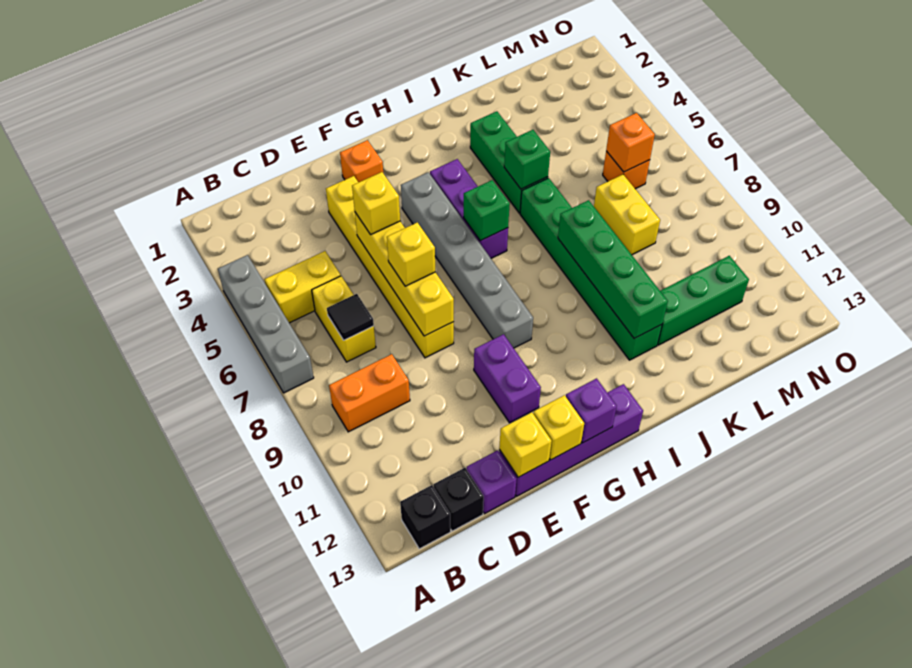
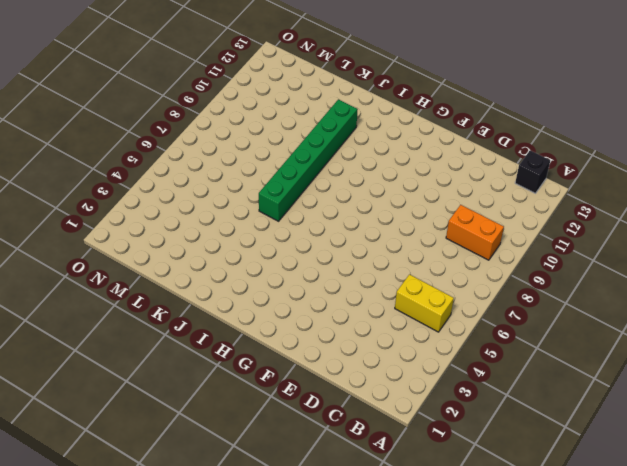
none -> grey 1x4 brick [218,255,314,393]
none -> yellow 1x2 brick [312,276,376,362]
none -> black 1x1 brick [434,468,484,531]

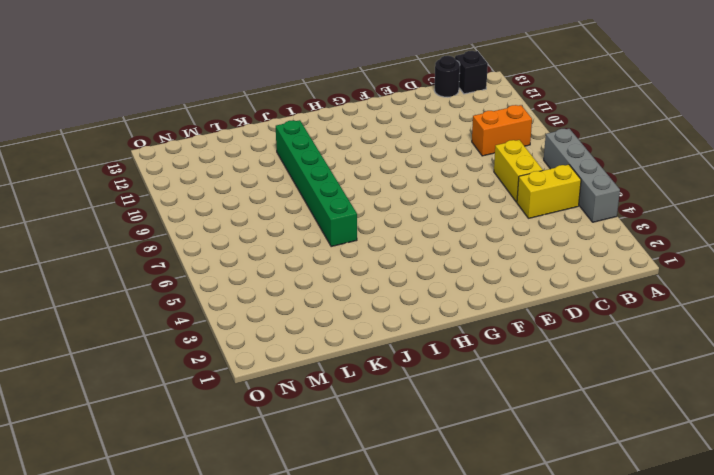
black 1x1 round brick [434,56,460,97] -> black 1x1 brick [434,468,484,531]
none -> purple 1x1 brick [467,450,516,514]
none -> yellow 1x6 brick [326,176,454,358]
none -> purple 1x4 brick [499,384,643,496]

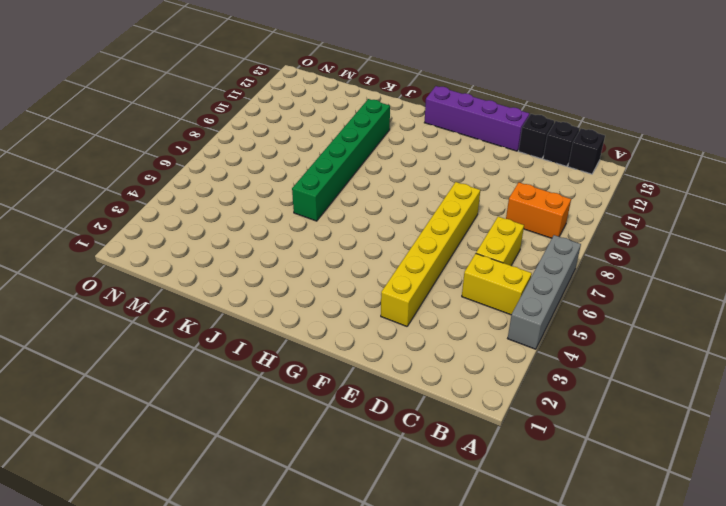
black 1x1 brick [519,114,554,159] -> purple 1x1 brick [467,450,516,514]
none -> orange 1x1 brick [340,140,383,182]
none -> purple 1x2 brick [474,334,541,423]
none -> grey 1x6 brick [401,172,533,348]

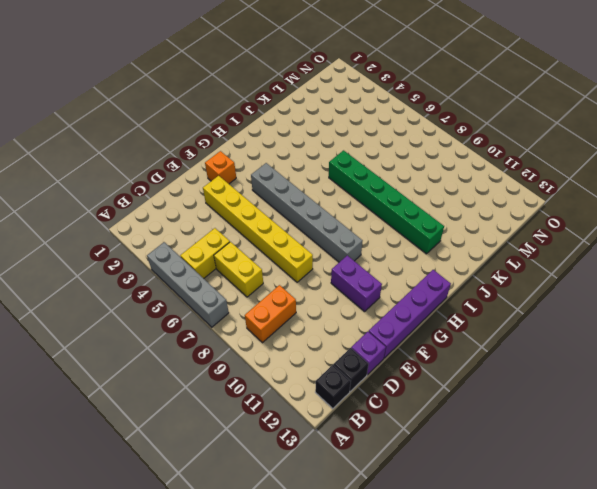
none -> purple 1x3 brick [430,159,508,258]
none -> green 1x3 brick [470,111,548,213]
none -> green 1x3 brick [658,256,749,345]

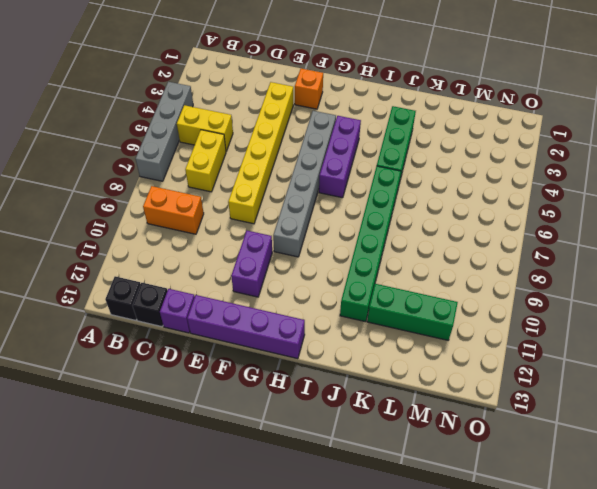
none -> yellow 1x2 brick [594,175,660,255]
none -> orange 1x1 brick [603,151,650,189]
none -> black 1x1 tile [327,294,374,340]

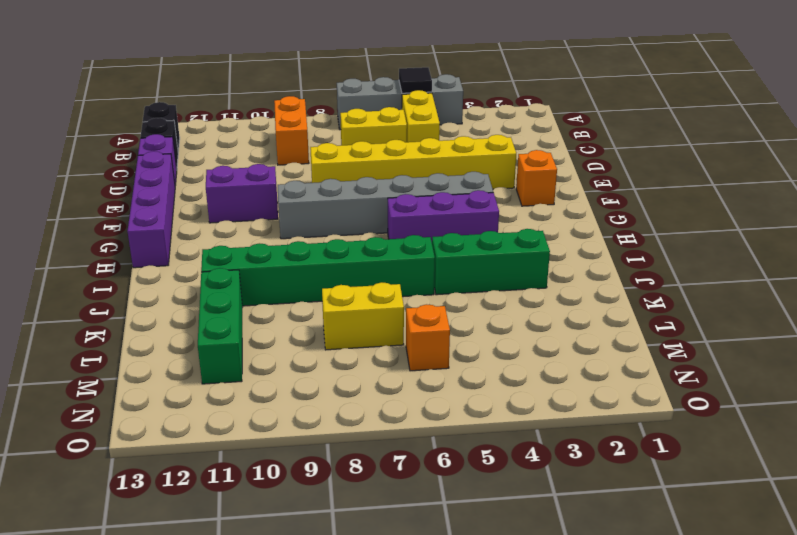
black 1x1 tile [399,67,432,93] -> black 1x1 tile moved to [327,294,374,340]
none -> yellow 1x4 brick [355,213,454,336]
none -> yellow 1x1 brick [499,412,552,477]
none -> yellow 1x1 brick [533,395,584,460]

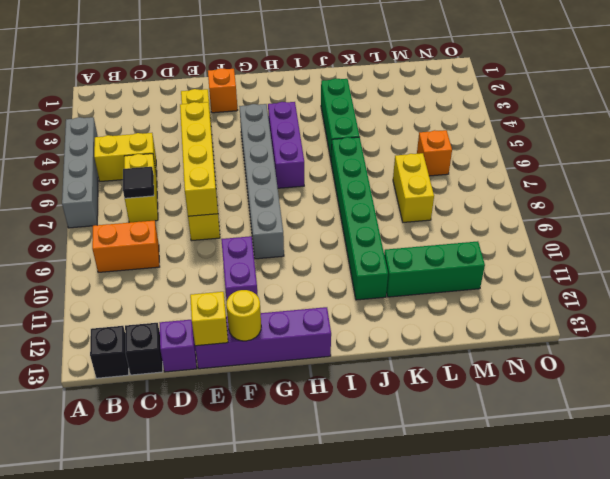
yellow 1x1 round brick [226,290,261,341] -> yellow 1x1 brick [533,395,584,460]
none -> purple 1x1 brick [566,378,617,443]
none -> green 1x1 brick [464,180,510,241]
none -> green 1x1 brick [504,130,550,189]

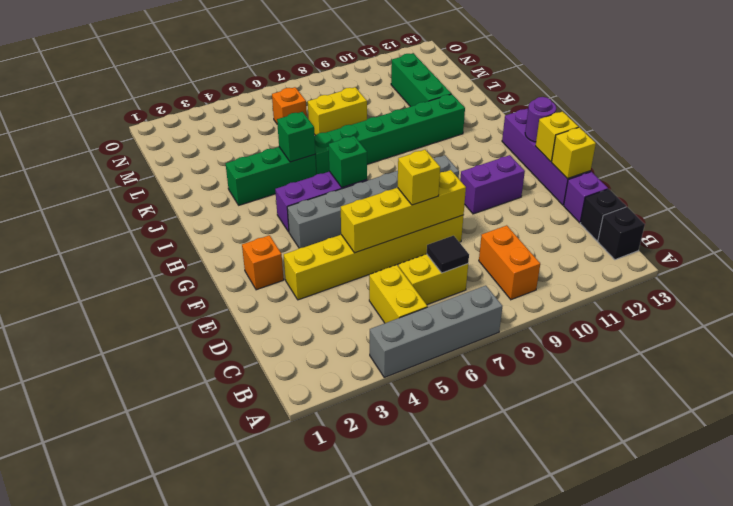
purple 1x1 round brick [525,97,556,142] -> purple 1x1 brick [566,378,617,443]
none -> green 1x4 brick [558,200,668,338]
none -> orange 1x1 brick [606,113,655,172]
none -> yellow 1x1 brick [352,172,400,235]

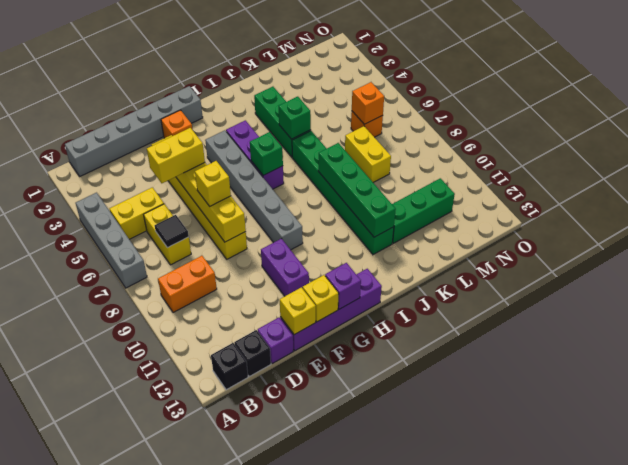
grey 1x6 brick [65,86,203,176] -> none
yellow 1x2 brick [147,128,205,183] -> yellow 1x1 brick [352,172,400,235]

